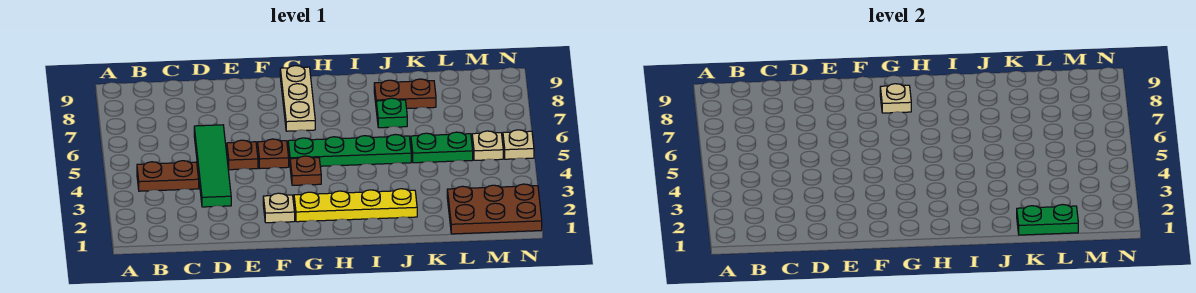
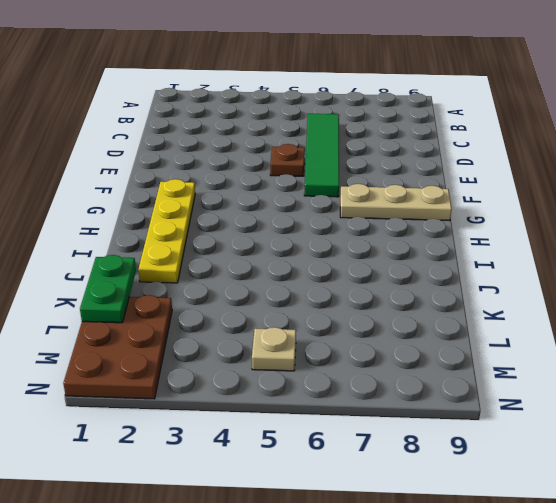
green 1x4 tile [304,114,339,197] -> green 1x4 tile turned to [194,125,231,207]
none -> brown 1x2 plate [137,161,199,191]
none -> tan 1x1 plate [263,193,295,223]
none -> brown 1x1 plate [258,139,289,168]

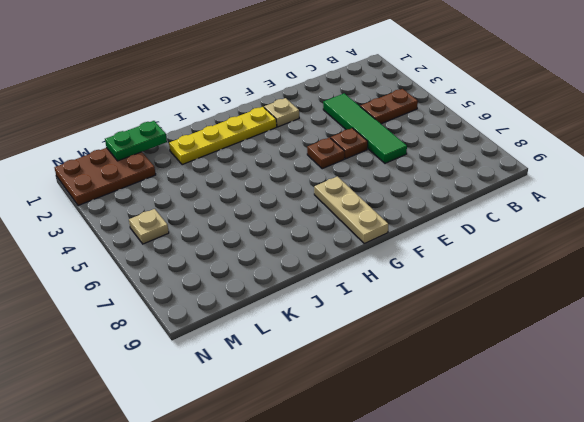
none -> brown 1x1 plate [290,156,321,185]
none -> green 1x4 plate [288,134,411,166]
none -> green 1x1 plate [376,98,407,128]

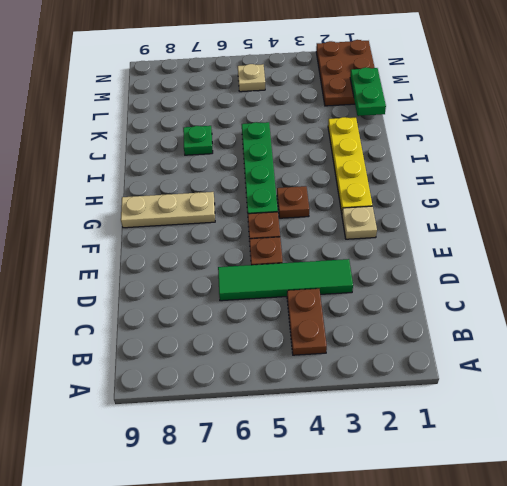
none -> brown 1x2 plate [374,79,436,109]
none -> green 1x2 plate [411,132,473,163]
none -> tan 1x1 plate [503,130,534,159]

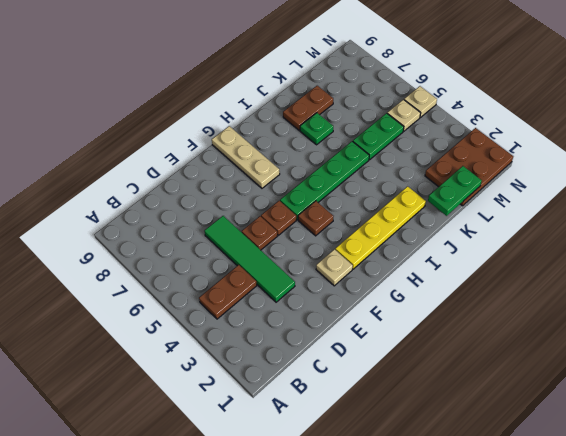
none -> tan 1x1 plate [880,84,911,113]

